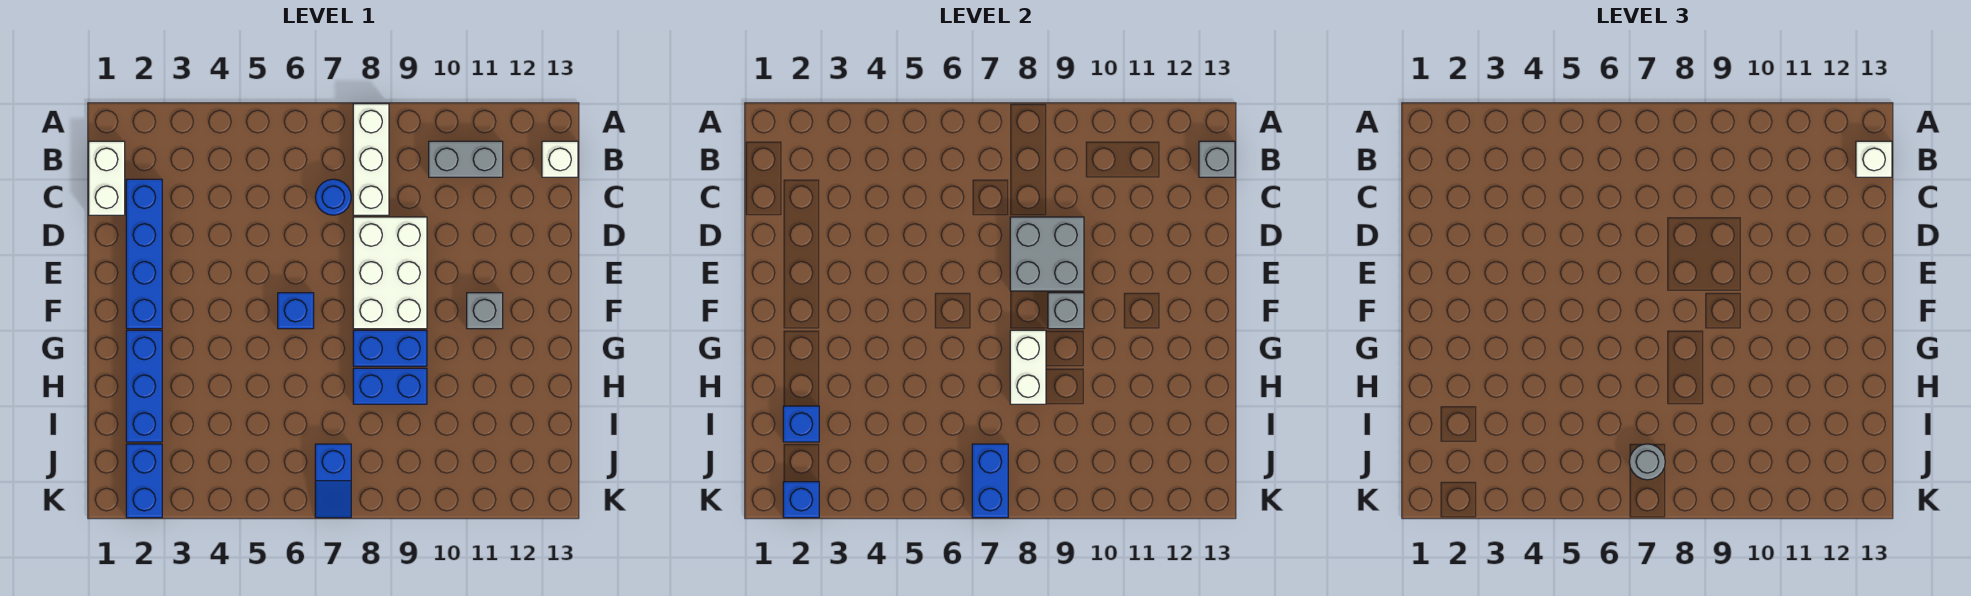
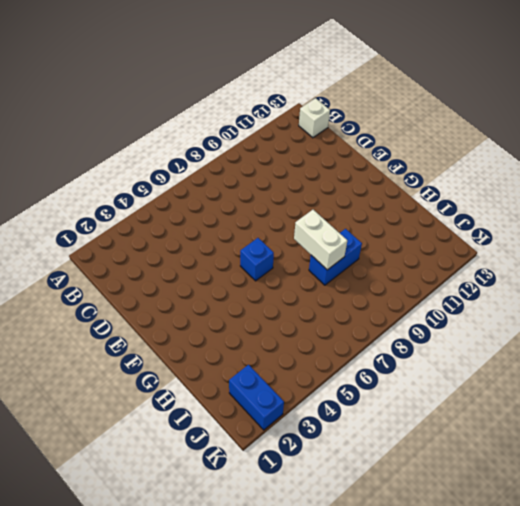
none -> white 1x3 brick [353,104,389,215]
none -> white 1x2 brick [89,141,125,215]
none -> grey 1x2 brick [429,141,503,177]

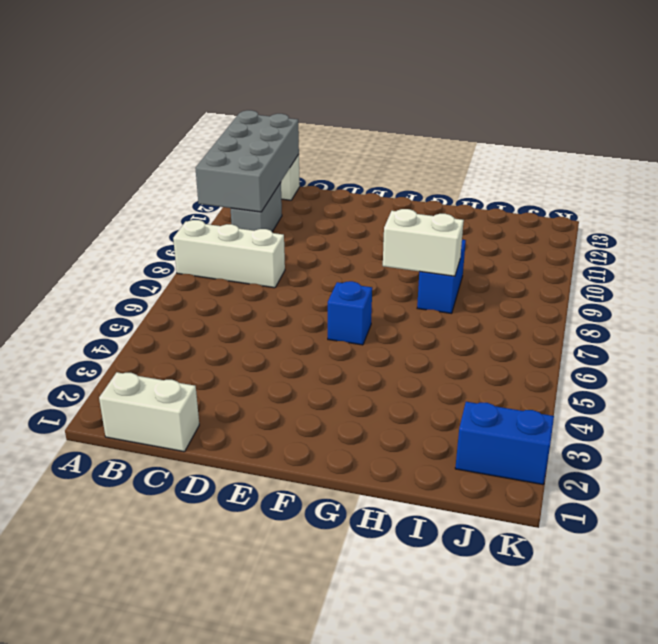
grey 2x4 brick [195,110,299,212] -> grey 1x1 brick [1199,141,1235,177]
none -> blue 1x4 brick [126,179,162,329]
none -> blue 1x1 round brick [315,179,351,215]
none -> white 2x3 brick [353,217,427,329]

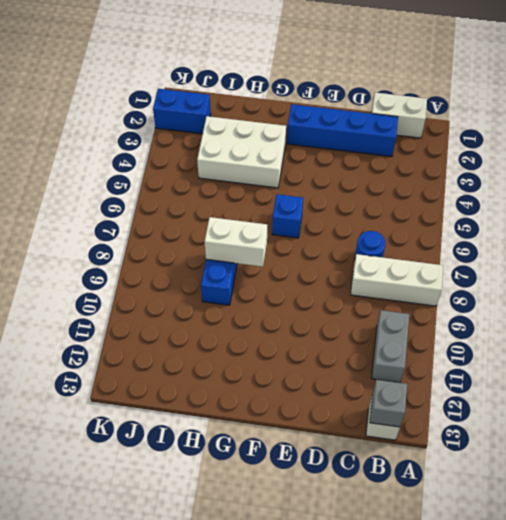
white 2x3 brick [197,116,286,188] -> white 2x3 brick moved to [353,217,427,329]
none -> grey 1x1 brick [467,293,503,329]
none -> blue 1x3 brick [126,330,162,442]
none -> blue 1x2 brick [353,330,427,366]

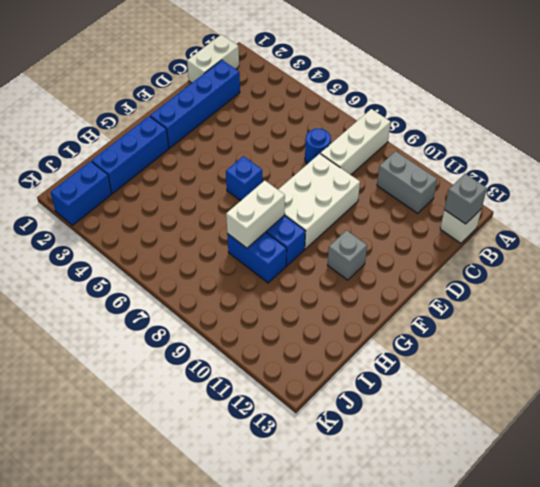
none -> blue 1x2 slope [315,444,351,518]
none -> grey 2x2 brick [1010,217,1084,291]
none -> grey 1x1 brick [1048,293,1084,329]

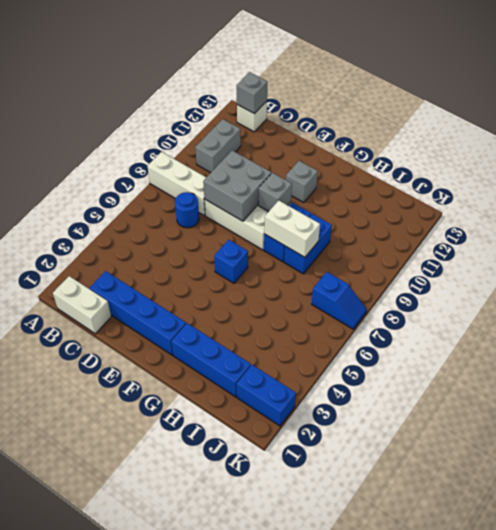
none -> blue 1x1 brick [783,406,819,442]
none -> blue 1x2 brick [972,444,1008,518]
none -> blue 1x1 brick [783,482,819,518]

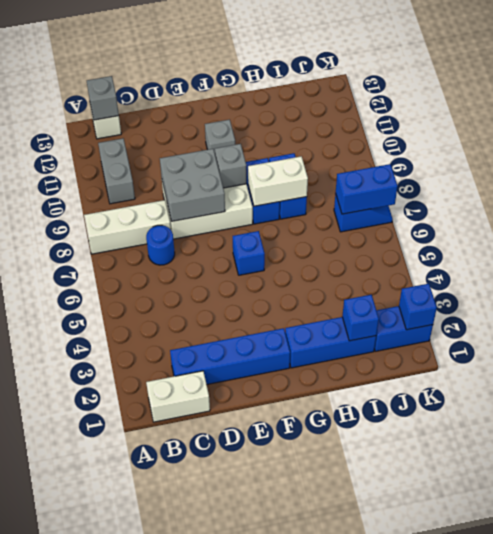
none -> white 1x1 brick [1856,141,1892,177]
none -> grey 1x1 round brick [1629,444,1665,480]

